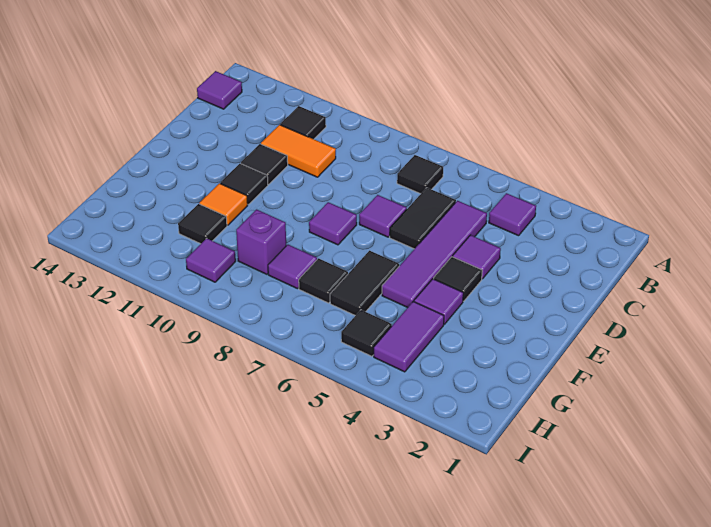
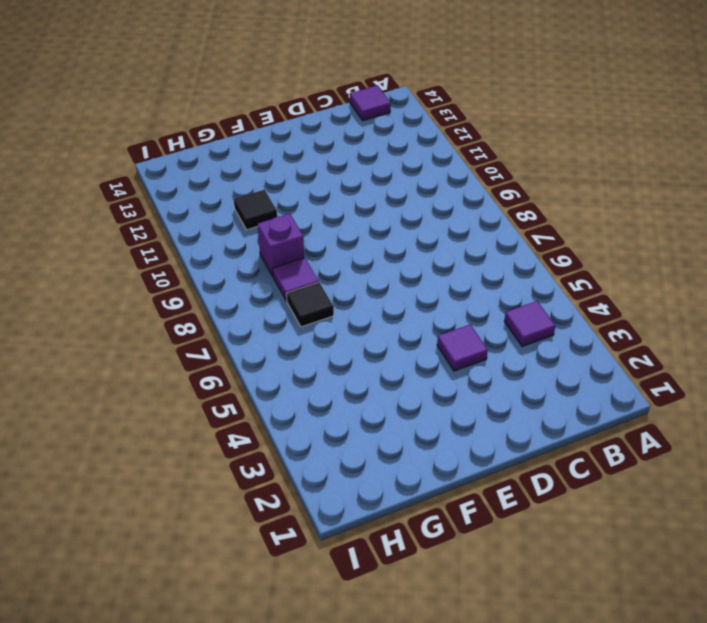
none -> black 1x1 tile [397,155,443,194]
none -> black 1x1 tile [280,106,326,139]
none -> purple 1x4 tile [382,201,487,308]

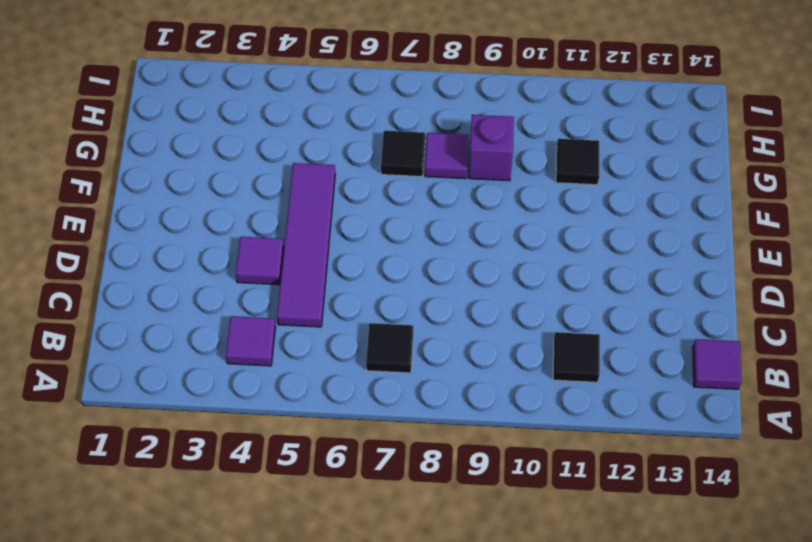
none -> black 1x2 tile [390,188,456,249]
none -> orange 1x2 tile [261,125,336,177]
none -> purple 1x1 tile [359,195,407,237]

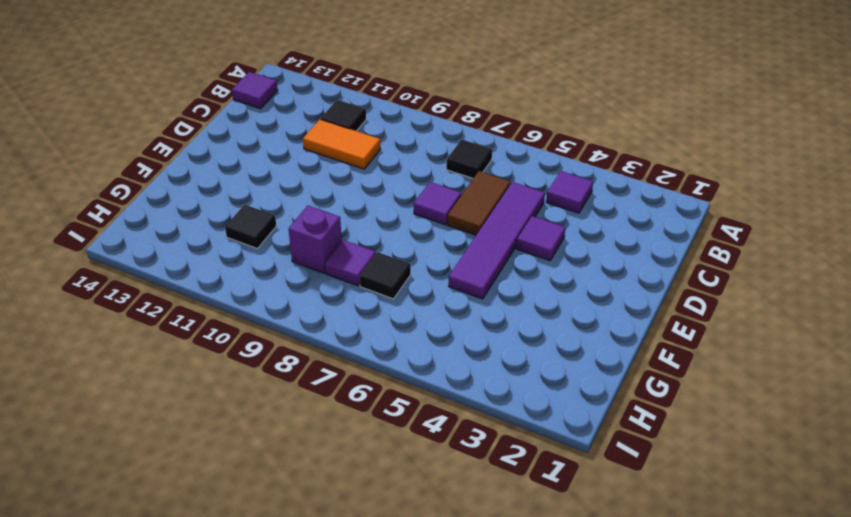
brown 1x2 tile [447,171,511,235] -> black 1x2 tile [390,188,456,249]
none -> black 1x1 tile [241,144,288,184]
none -> black 1x1 tile [434,257,482,301]
none -> purple 1x1 tile [309,202,357,245]

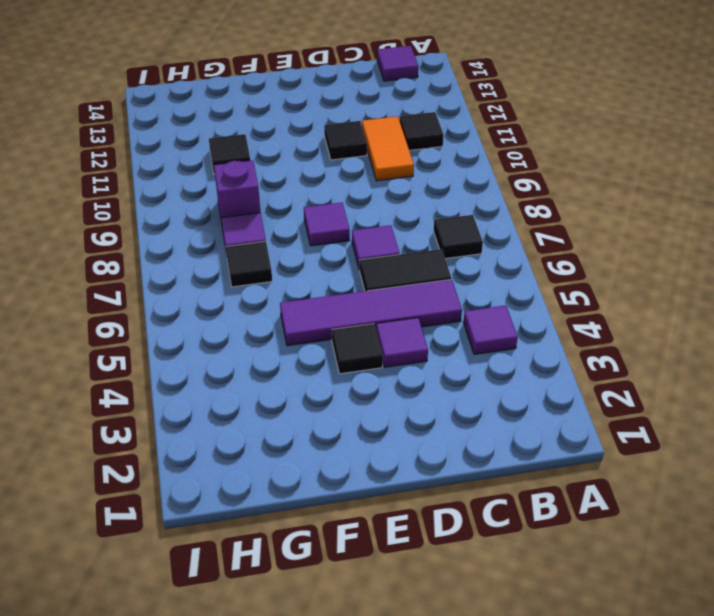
none -> black 1x1 tile [220,164,268,205]
none -> purple 1x1 tile [414,279,463,324]
none -> black 1x2 tile [330,251,399,316]

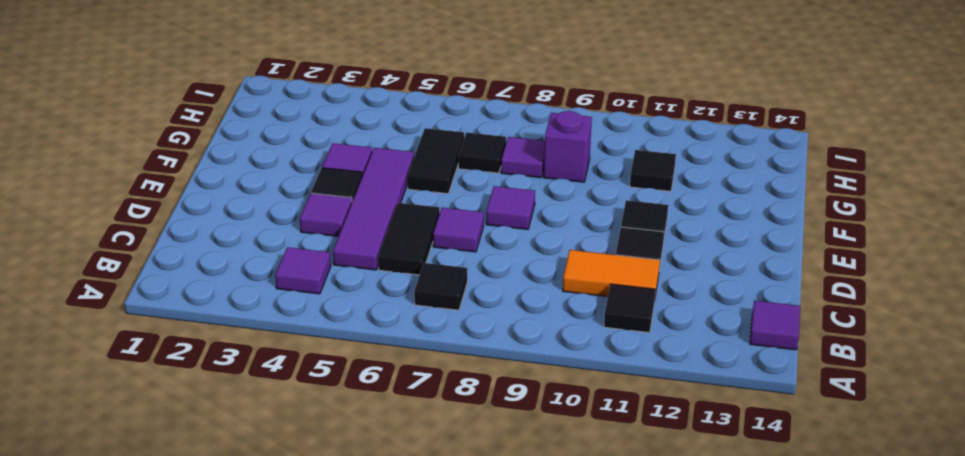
none -> orange 1x1 tile [200,183,248,225]
none -> purple 1x2 tile [374,302,444,372]
none -> black 1x1 tile [341,310,392,356]

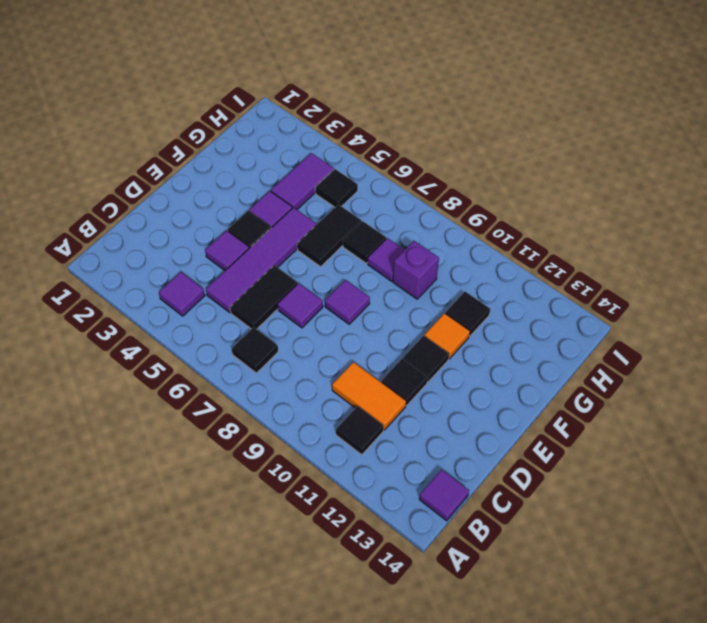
none -> purple 1x1 tile [186,238,236,282]

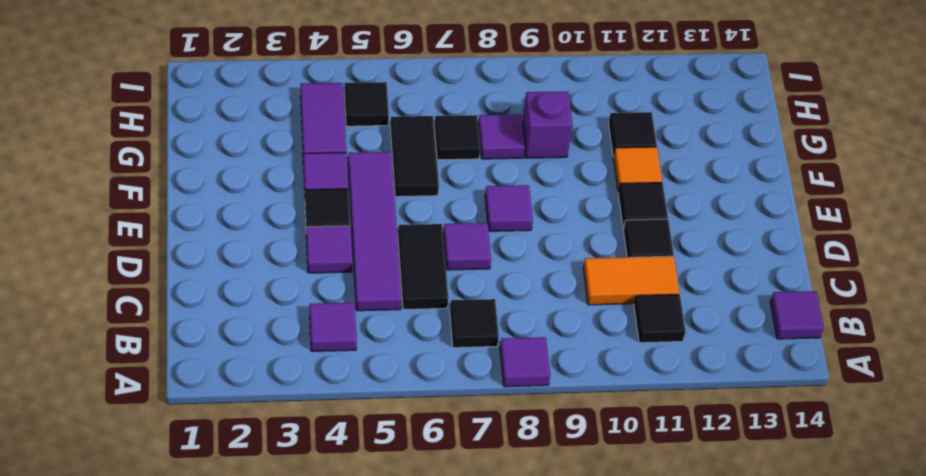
purple 1x1 tile [500,337,550,387] -> purple 1x1 tile moved to [186,238,236,282]

